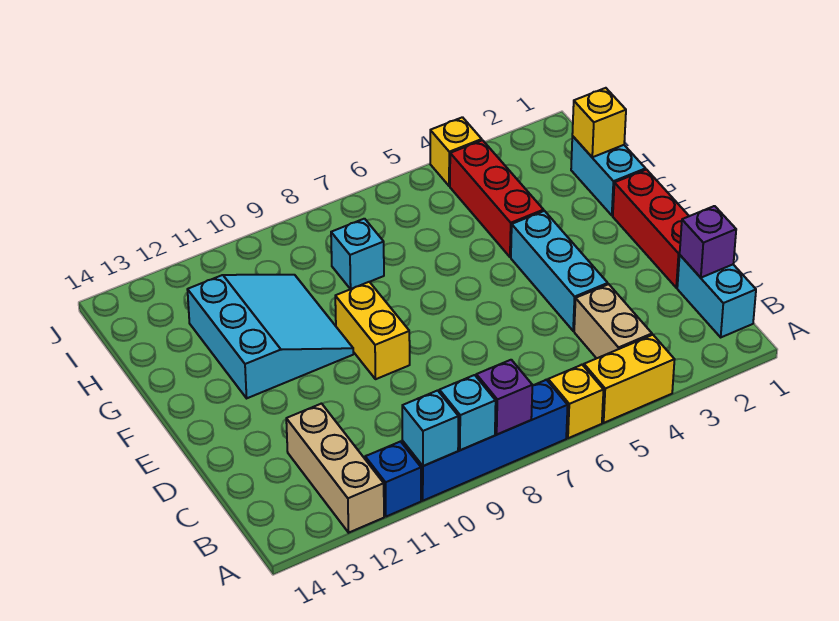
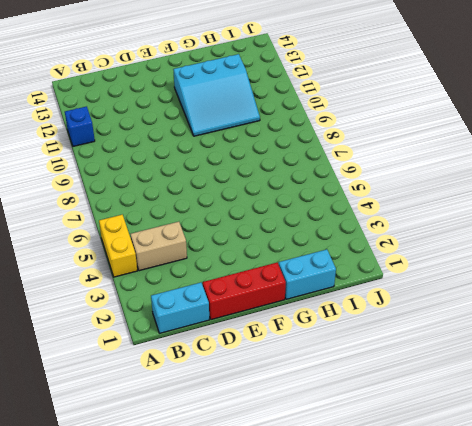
none -> yellow 1x1 brick [548,365,603,438]
none -> blue 1x4 brick [402,380,568,501]
none -> tan 1x3 brick [286,404,384,533]

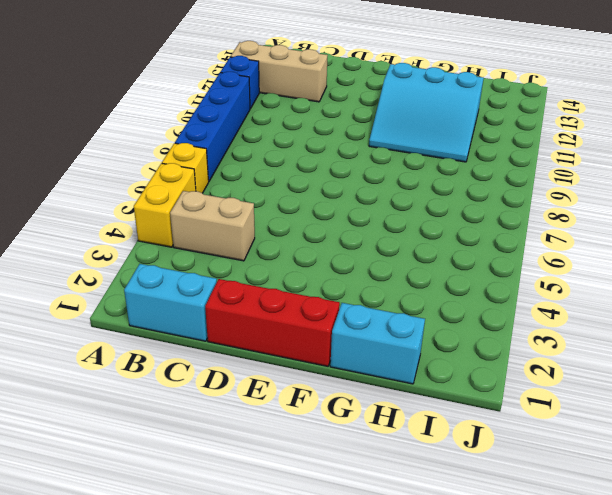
none -> cyan 1x3 brick [511,211,608,331]
none -> yellow 1x2 brick [335,282,410,379]
none -> red 1x3 brick [450,140,544,257]

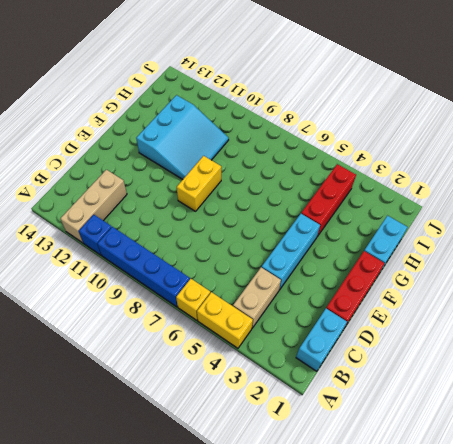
none -> cyan 1x1 brick [331,219,384,289]
none -> yellow 1x1 brick [430,117,482,186]
none -> purple 1x1 brick [476,360,532,434]

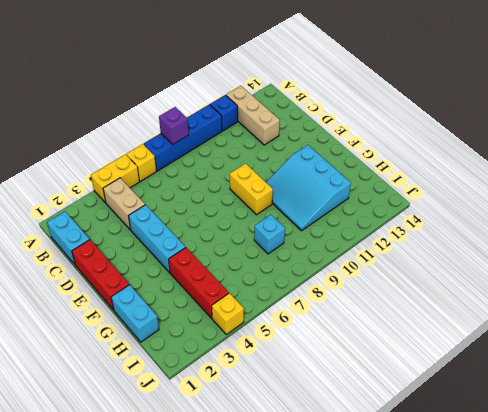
none -> cyan 1x1 brick [439,375,496,450]
none -> cyan 1x1 brick [402,391,458,466]
none -> purple 1x1 brick [680,206,736,278]

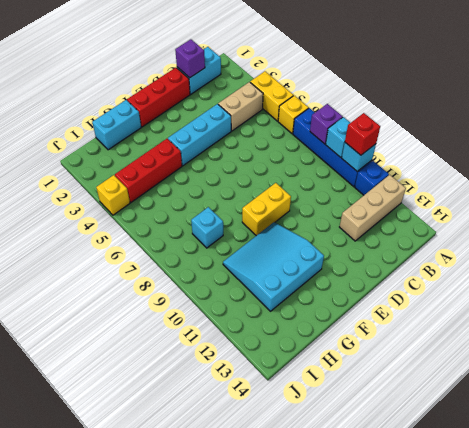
red 1x1 brick [345,113,380,155] -> none
none -> yellow 1x1 brick [572,88,626,157]

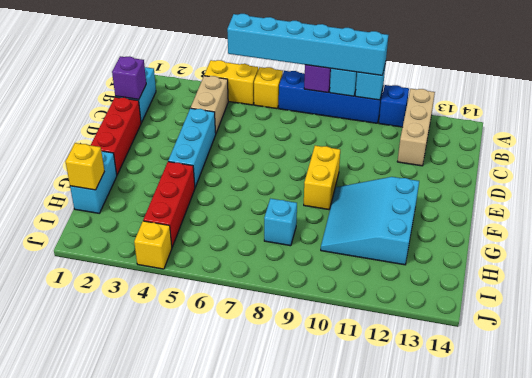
cyan 1x6 brick [227,14,388,75] -> none

